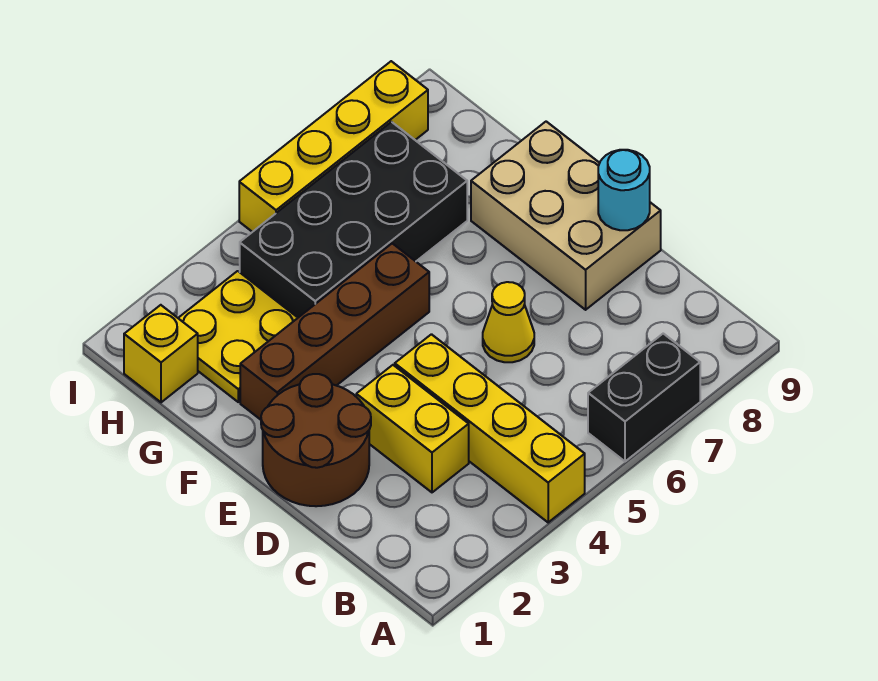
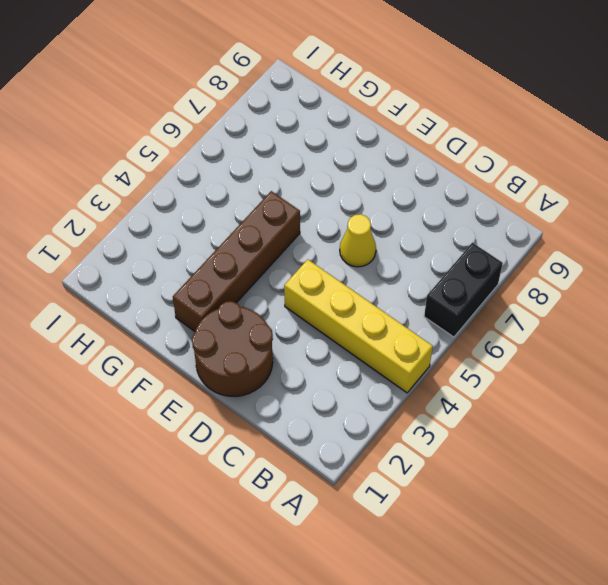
none -> yellow 1x2 brick [356,365,469,492]
none -> tan 2x3 brick [471,122,661,310]
none -> yellow 2x2 plate [178,271,298,402]

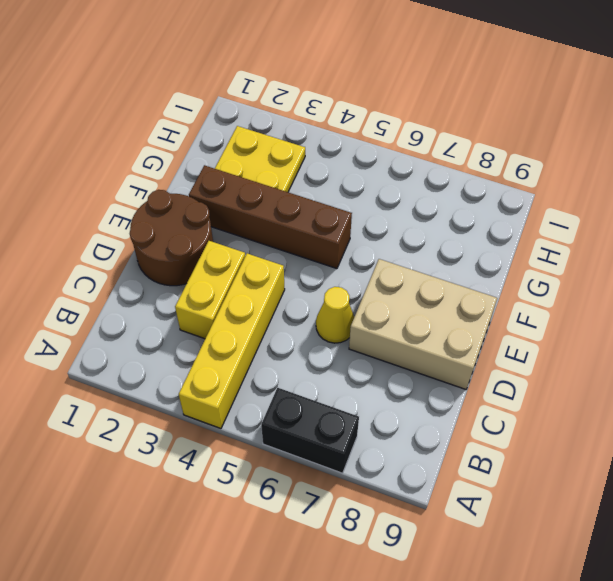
tan 2x3 brick [349,259,497,389] -> tan 2x3 brick turned to [471,122,661,310]
none -> black 2x4 brick [240,122,467,318]
none -> yellow 1x1 brick [124,305,198,402]
none -> yellow 1x4 brick [239,61,428,232]

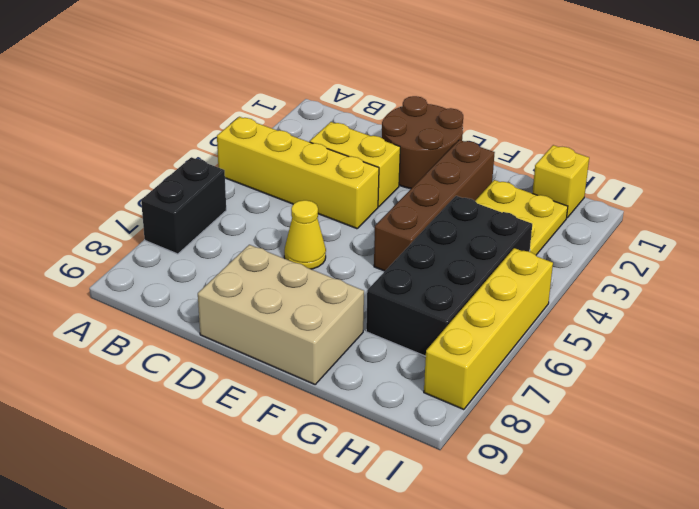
none -> cyan 1x1 round brick [598,150,650,230]

